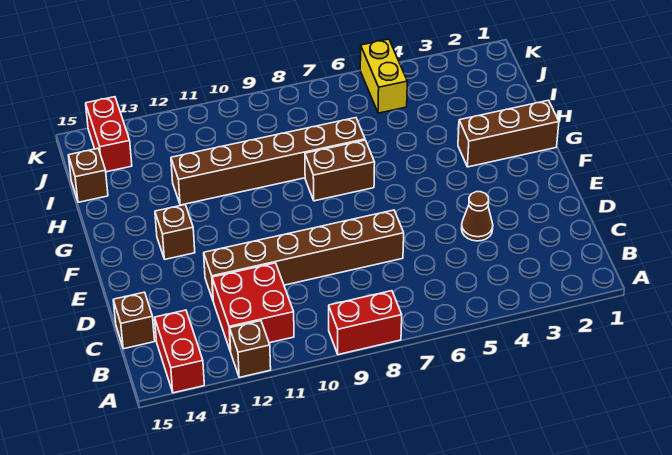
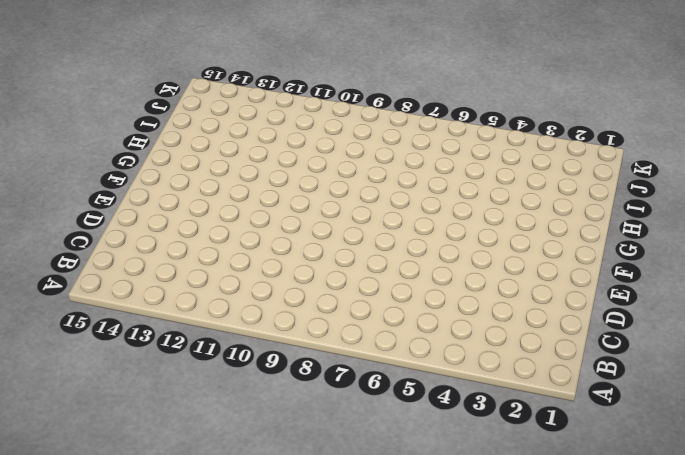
none -> red 1x2 brick [329,291,402,355]
none -> brown 1x1 brick [230,321,271,377]
none -> red 1x2 brick [155,310,204,393]

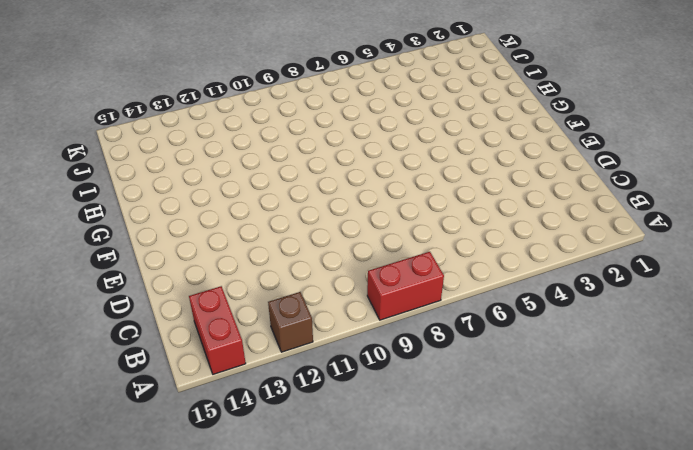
none -> red 2x2 brick [212,263,294,351]
none -> brown 1x1 brick [113,292,155,349]
none -> brown 1x1 cone [462,192,493,241]

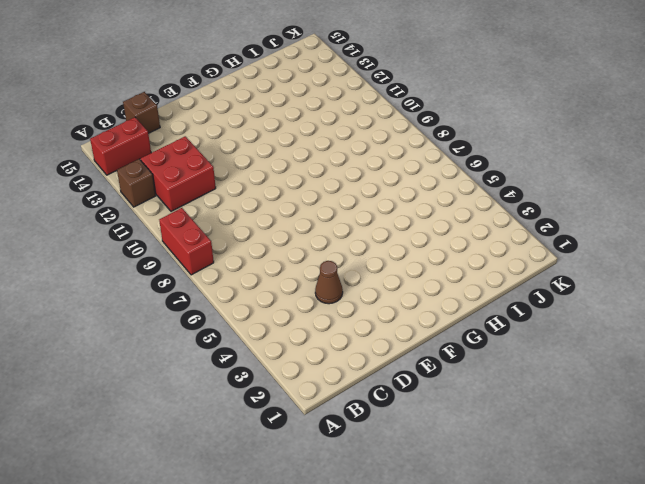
none -> brown 1x6 brick [204,210,404,300]
none -> brown 1x1 brick [155,205,195,259]
none -> brown 1x3 brick [458,100,559,167]

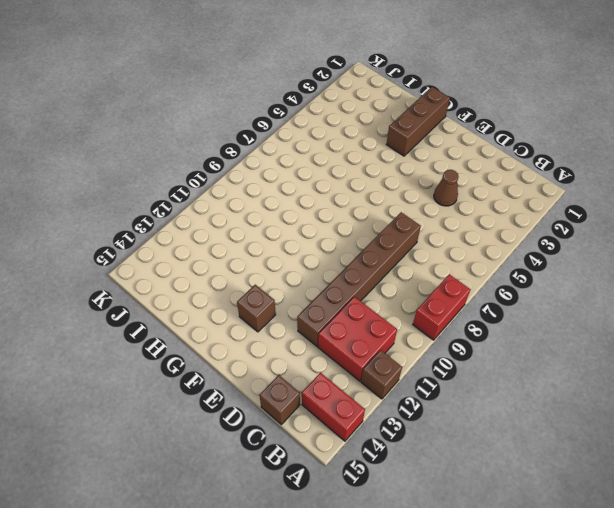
none -> brown 1x2 brick [305,140,375,201]
none -> brown 1x6 brick [171,118,365,205]
none -> brown 1x1 brick [68,148,108,202]

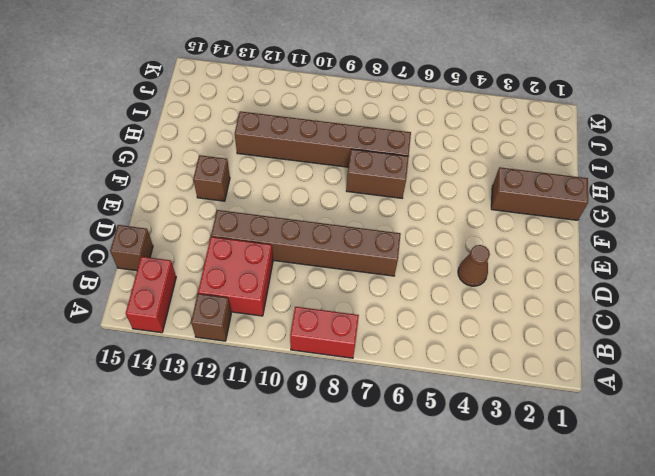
none -> brown 1x1 brick [68,148,108,202]
none -> yellow 1x2 brick [360,39,407,113]
none -> red 1x2 brick [86,97,132,172]

